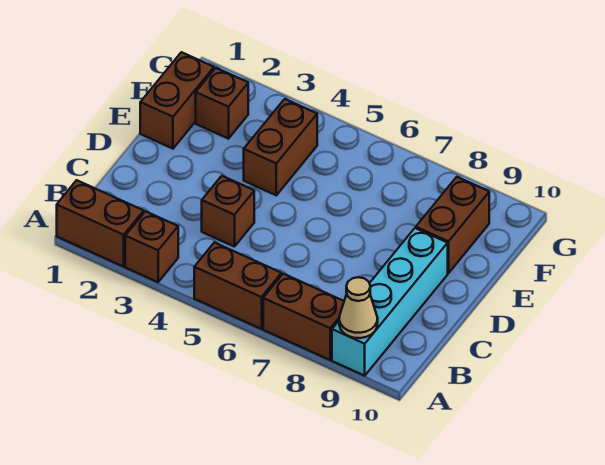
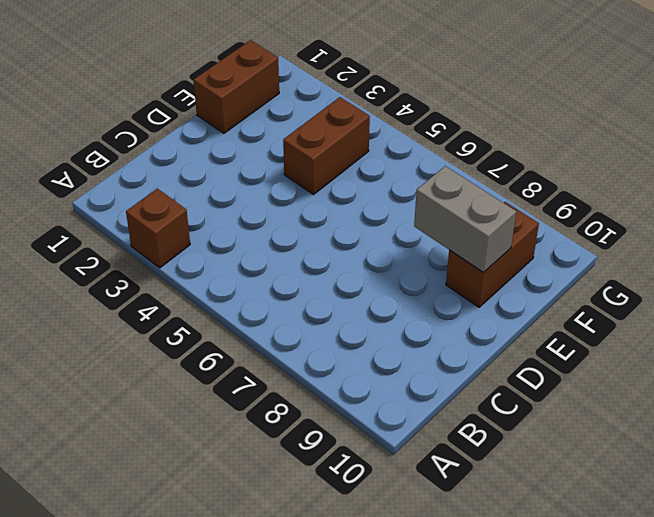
grey 1x2 brick [414,166,516,272] -> none
none -> brown 1x2 brick [57,180,144,267]
none -> brown 1x2 brick [194,242,281,329]

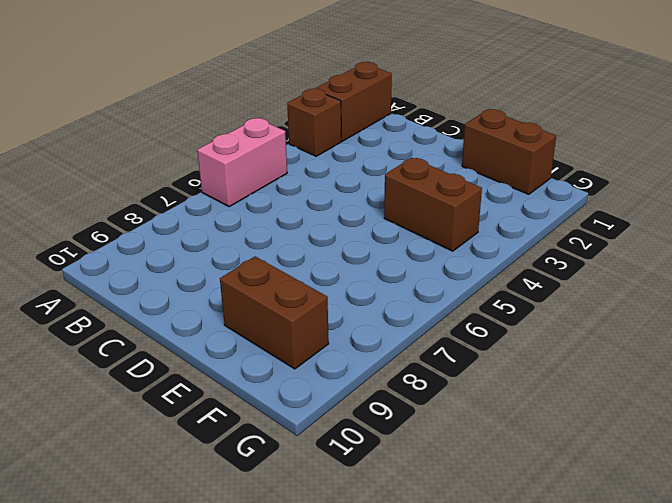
pink 1x2 brick [197,118,287,206] -> brown 1x2 brick [194,242,281,329]
none -> brown 1x2 brick [263,274,344,360]
none -> cyan 1x4 brick [332,228,448,376]

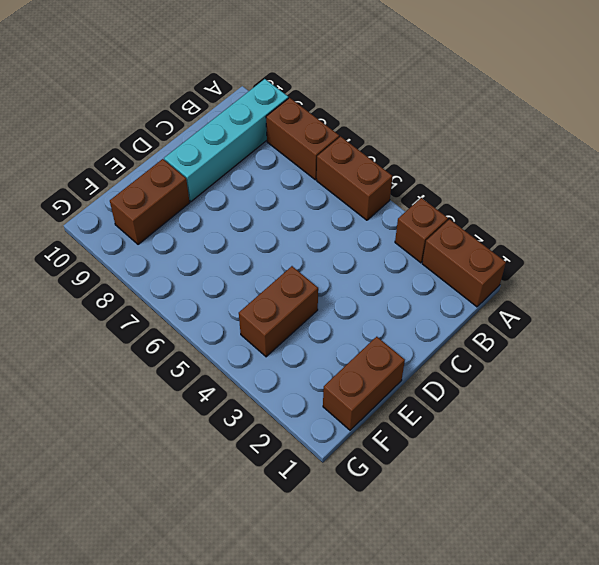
none -> brown 1x1 brick [202,176,254,247]
none -> brown 1x1 brick [196,68,248,139]

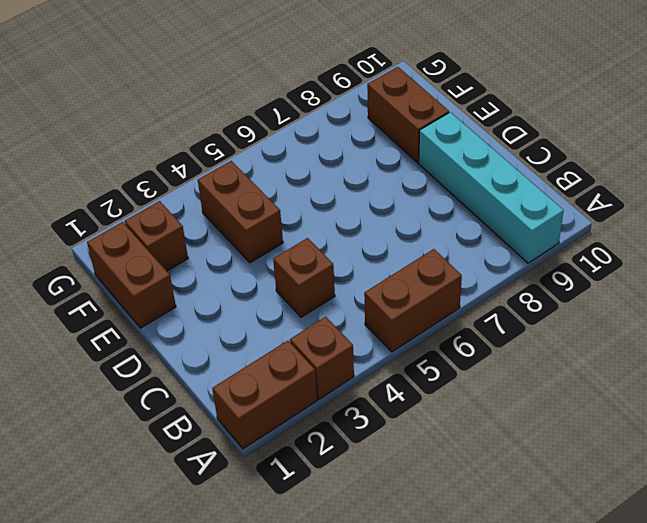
none -> brown 1x2 brick [263,274,344,360]
none -> tan 1x1 cone [339,277,378,338]

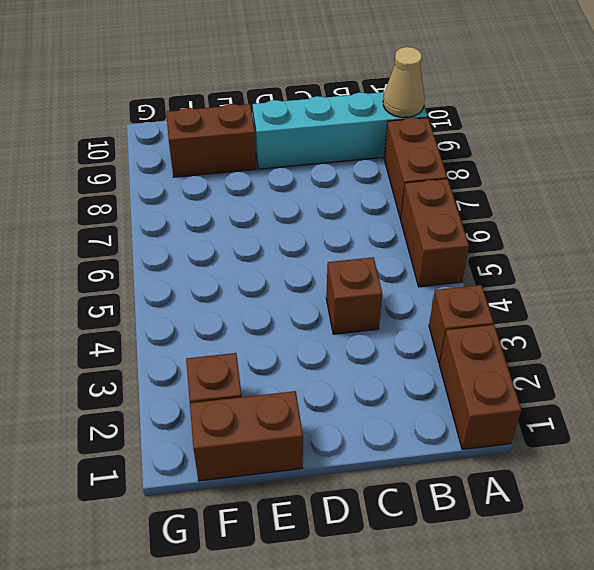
none -> brown 1x2 brick [244,99,317,195]

